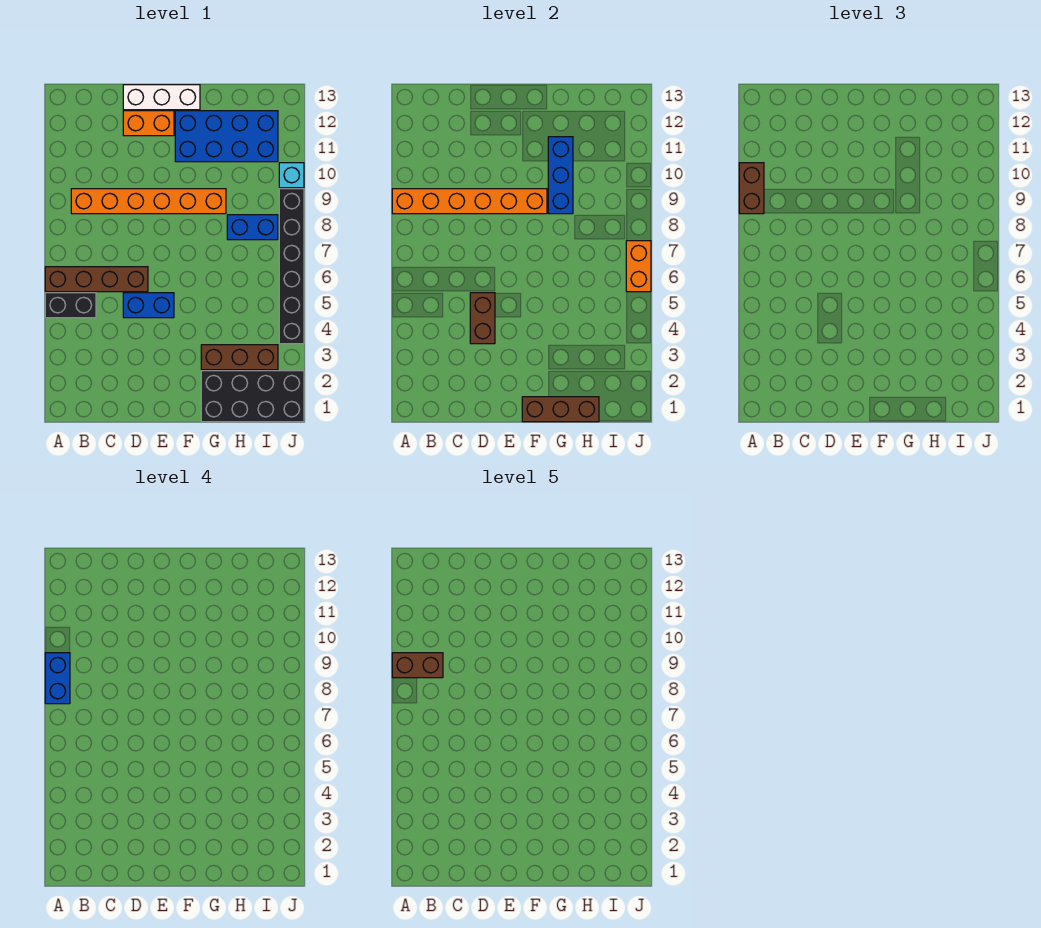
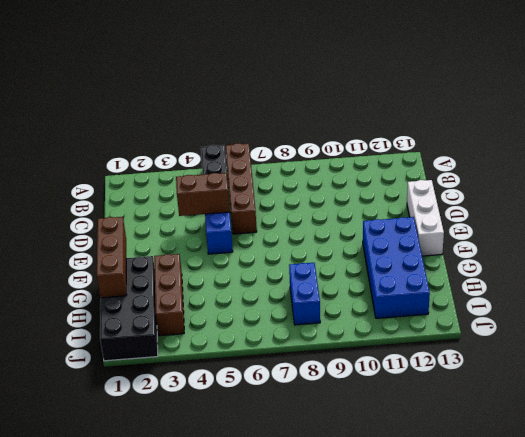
none -> orange 1x6 brick [71,189,226,214]
none -> orange 1x2 brick [123,111,174,136]
none -> black 1x6 brick [279,189,304,344]

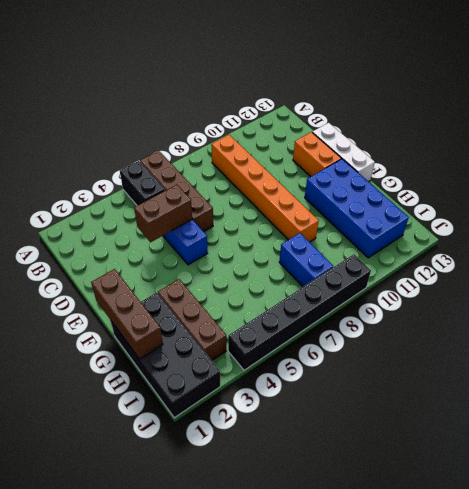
none -> cyan 1x1 brick [279,163,304,188]
none -> orange 1x6 brick [392,189,547,214]
none -> blue 1x3 brick [548,137,573,214]

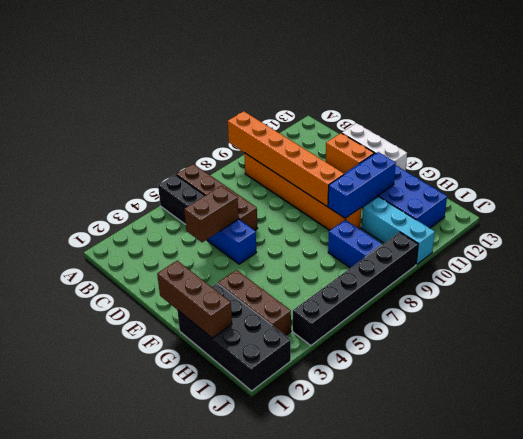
cyan 1x3 brick [362,197,435,265] -> cyan 1x1 brick [279,163,304,188]
none -> orange 1x2 brick [626,241,651,292]
none -> brown 1x2 brick [739,163,764,214]
none -> blue 1x2 brick [45,653,70,704]

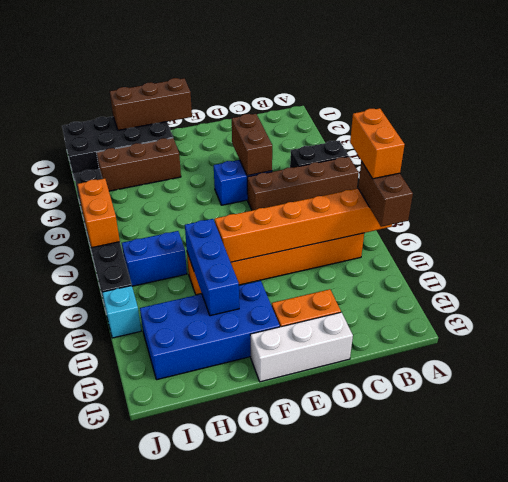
orange 1x2 brick [350,108,405,179] -> blue 1x2 brick [45,653,70,704]
none -> brown 1x2 brick [392,653,443,678]

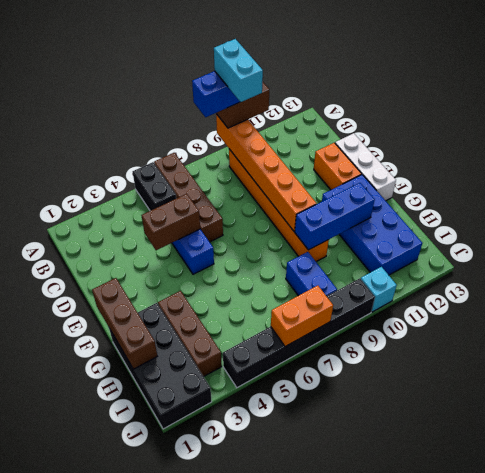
cyan 1x2 brick [214,39,263,102] -> brown 1x2 brick [392,653,443,678]

